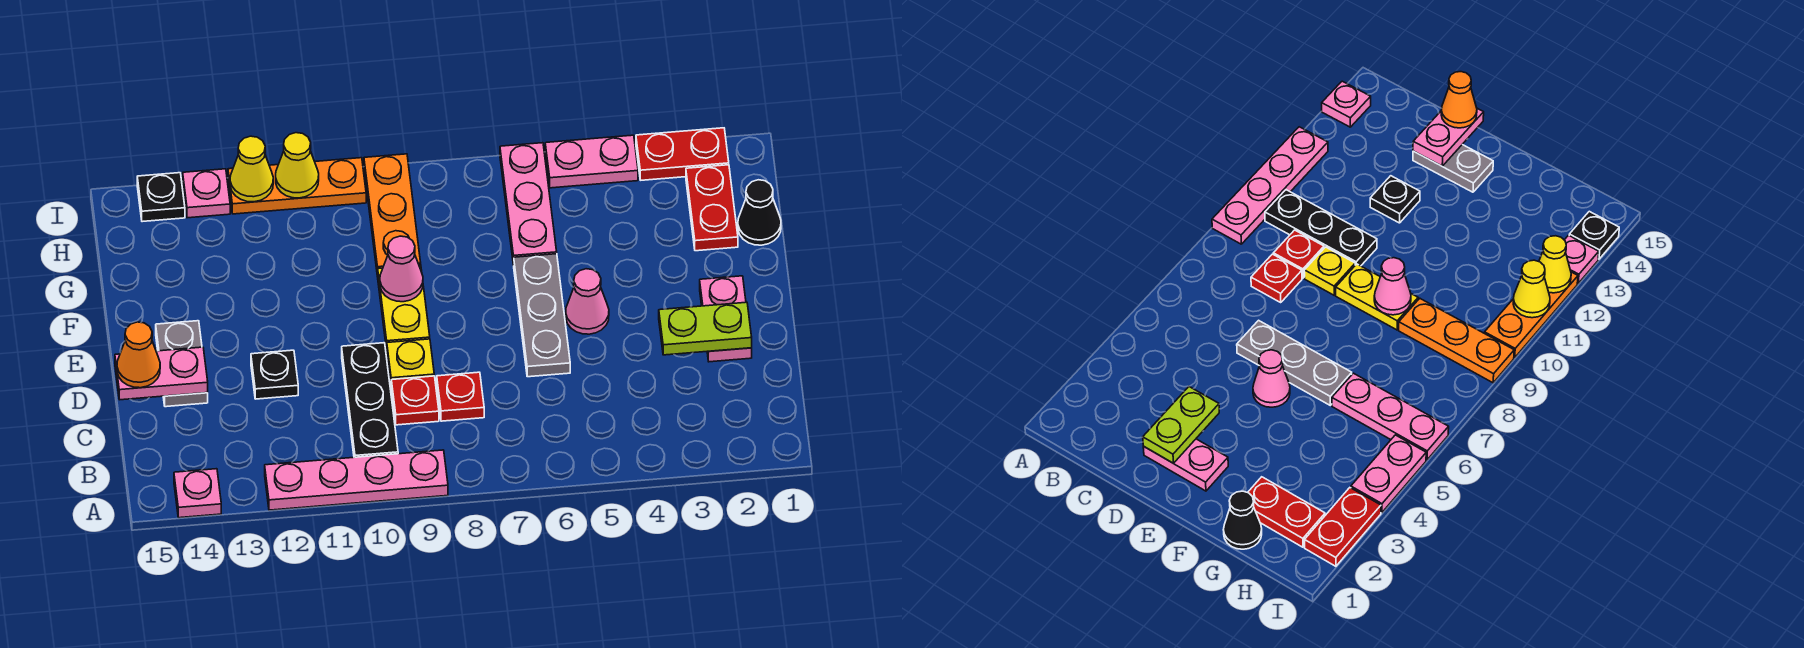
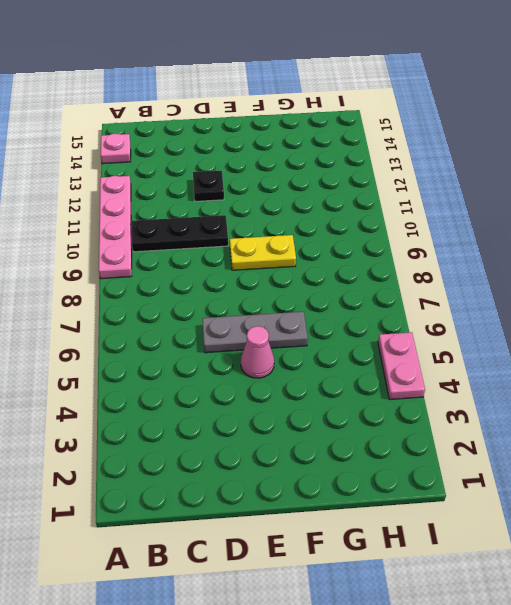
none -> red 1x1 plate [437,372,484,421]
none -> red 1x1 plate [391,376,439,425]
none -> pink 1x2 plate [700,276,752,362]

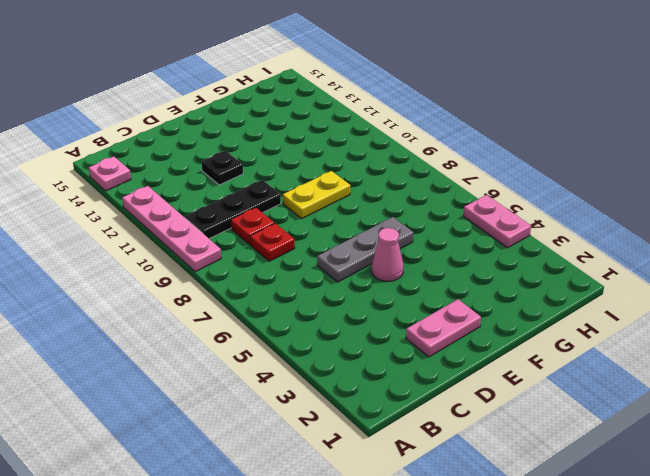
none -> yellow 1x1 plate [387,339,434,382]
none -> grey 1x2 plate [156,321,208,407]
none -> black 1x1 cone [738,180,781,245]

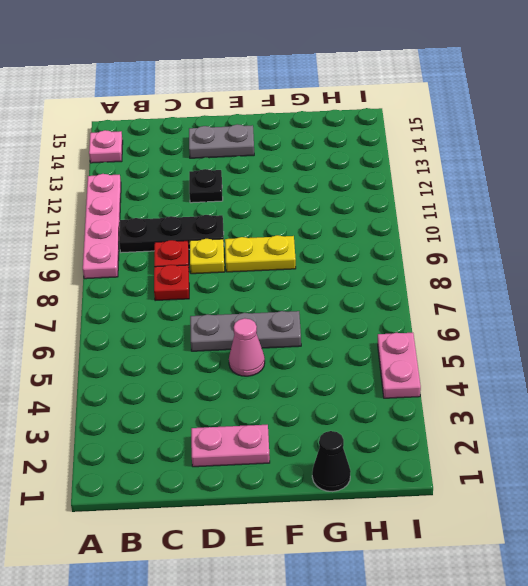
none -> red 1x2 plate [686,165,738,251]
none -> pink 1x3 plate [500,143,557,265]
none -> orange 1x3 plate [364,154,421,277]

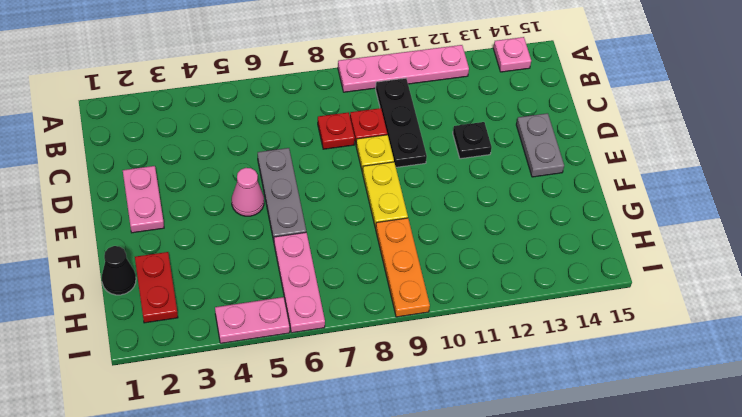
none -> red 1x2 plate [636,128,729,180]
none -> orange 1x3 plate [228,158,366,214]
none -> pink 1x1 plate [183,169,230,218]

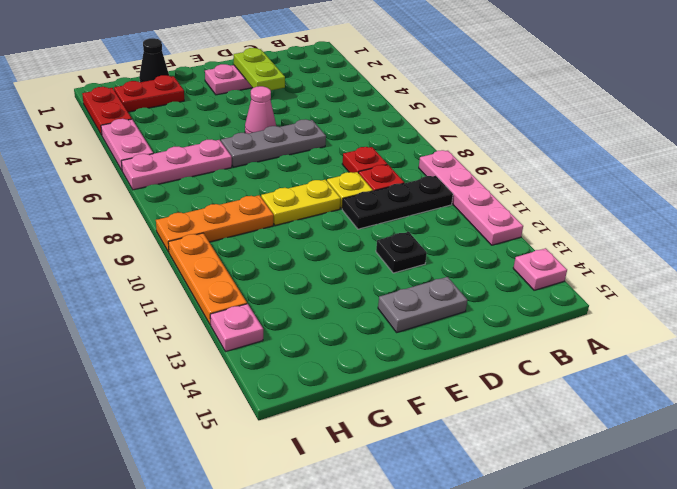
none -> black 1x1 plate [137,173,185,222]
none -> pink 1x2 plate [115,347,208,400]
none -> pink 1x1 cone [380,236,423,302]

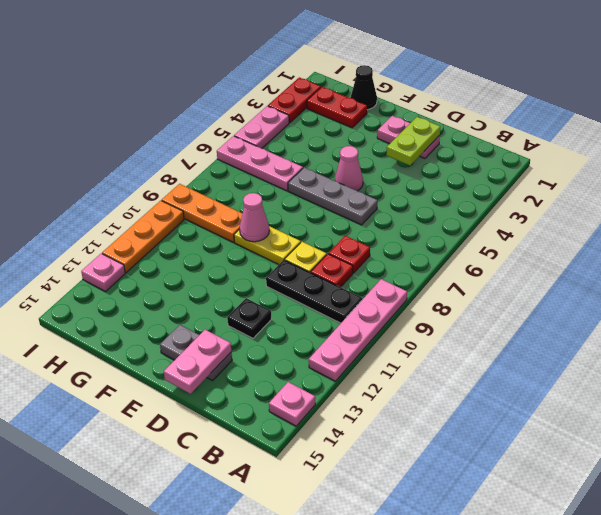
none -> black 1x1 plate [137,173,185,222]
none -> yellow 1x1 cone [276,133,319,198]
none -> yellow 1x1 cone [230,136,273,202]

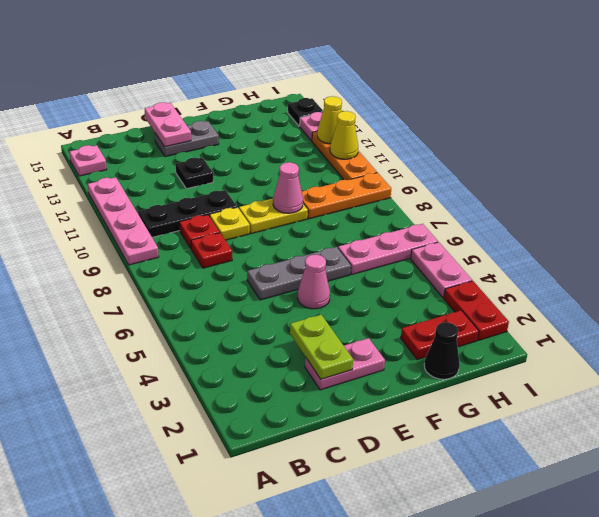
none -> orange 1x1 cone [117,322,160,388]

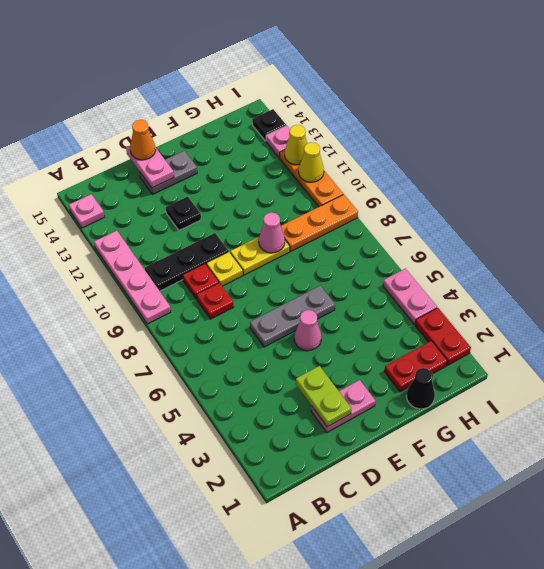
none -> pink 1x3 plate [500,143,557,265]

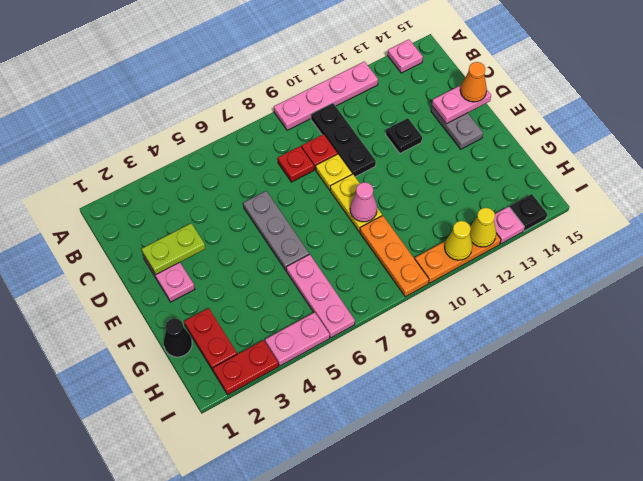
none -> pink 1x1 cone [566,269,609,334]

